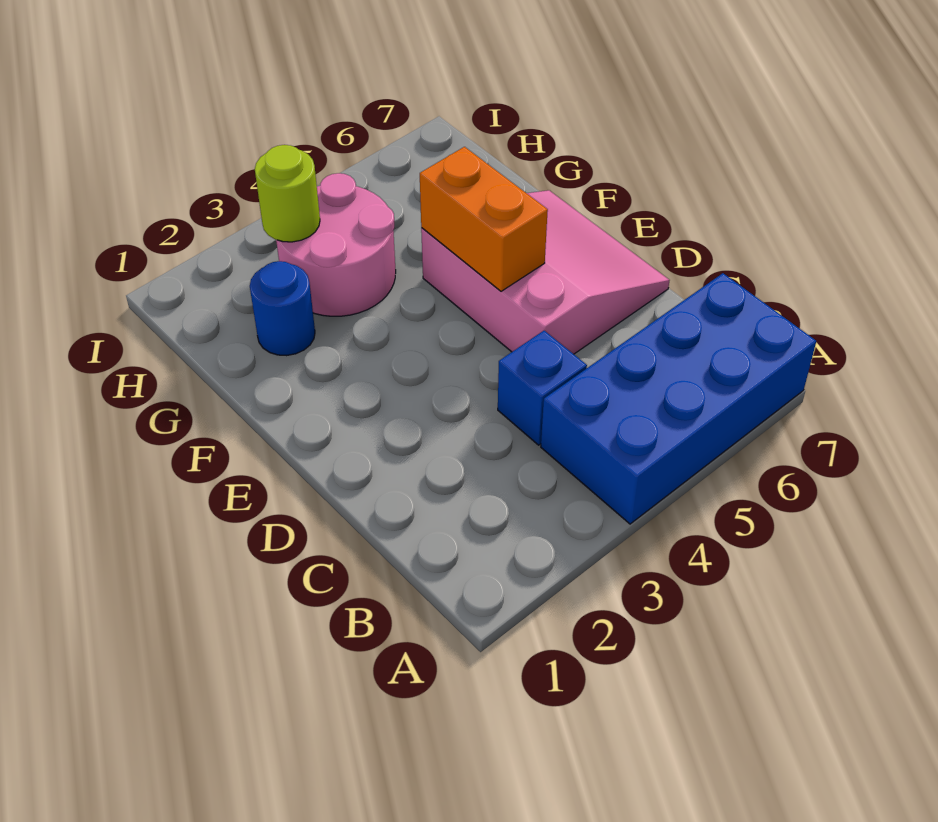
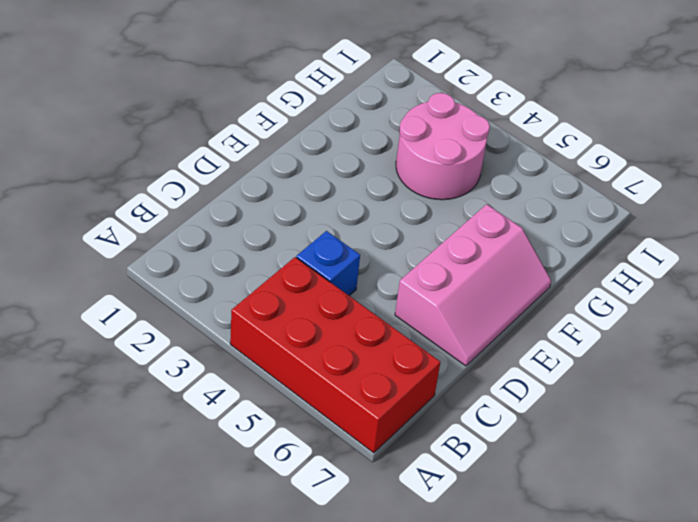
red 2x4 brick [230,257,440,453] -> blue 2x4 brick [541,273,816,524]
pink 2x3 slope [395,204,551,366] -> pink 3x3 slope [421,190,670,354]
none -> blue 1x1 round brick [250,261,315,356]
none -> orange 1x2 brick [420,147,548,291]

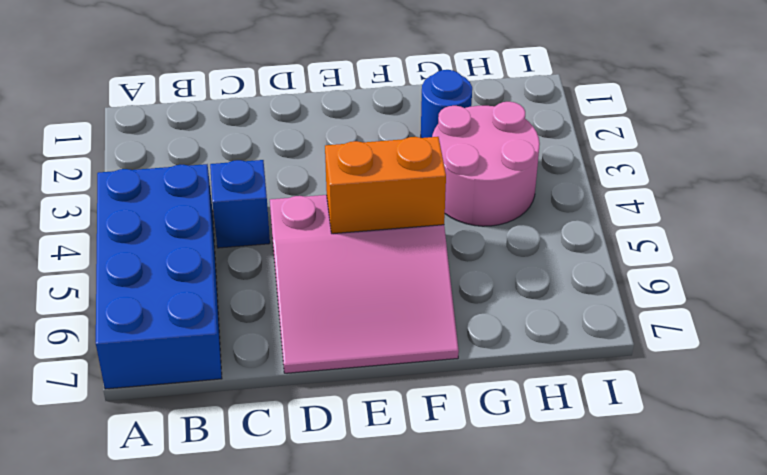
none -> lime 1x1 round brick [255,145,320,242]

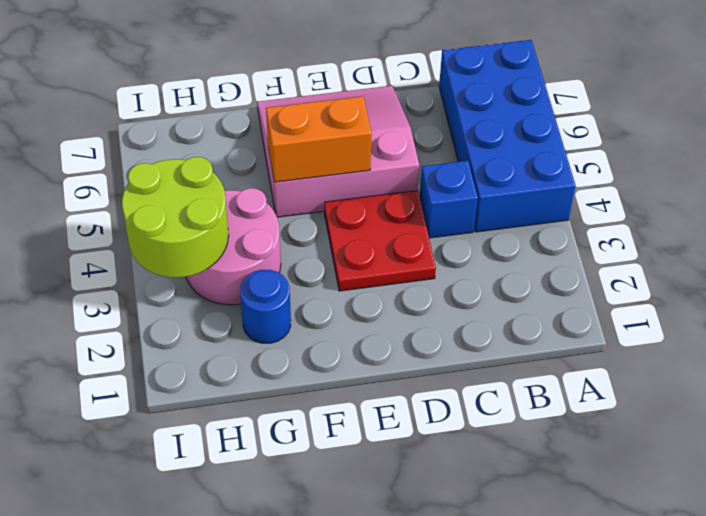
red 2x2 plate [324,190,436,291] -> none
lime 2x2 round brick [122,157,229,278] -> lime 1x1 round brick [255,145,320,242]

